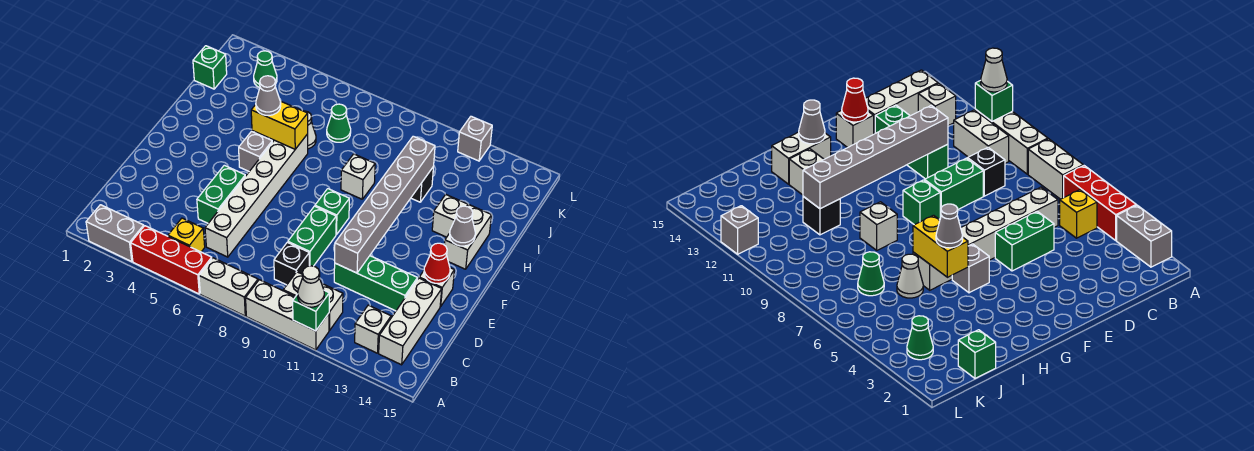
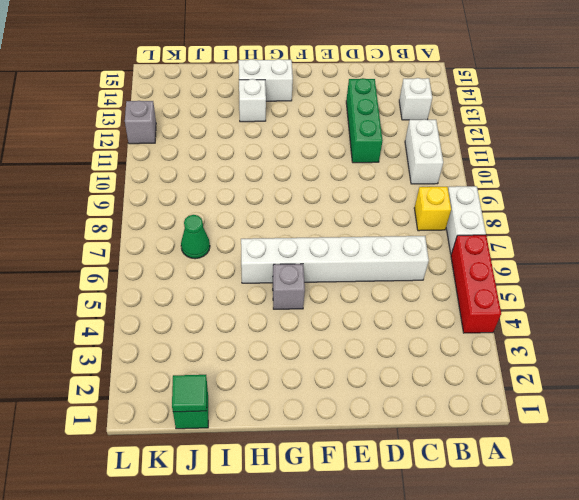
yellow 1x1 brick [414,187,451,231] -> yellow 1x1 brick moved to [168,218,205,252]
green 1x1 tile [172,375,207,412] -> none
none -> grey 1x2 brick [86,205,144,262]
none -> white 1x3 brick [246,280,329,350]
none -> white 1x3 brick [379,278,442,365]
none -> black 1x1 brick [274,242,309,285]

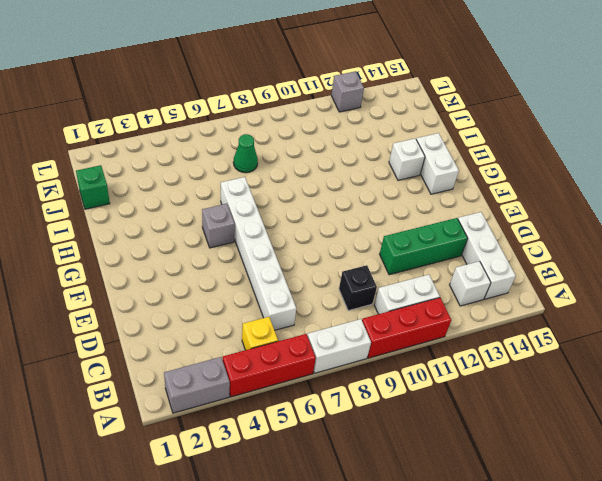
red 1x3 brick [362,298,451,358] -> white 1x3 brick [246,280,329,350]
none -> green 1x2 brick [197,165,245,223]
none -> green 1x2 brick [288,206,336,266]
none -> white 1x1 brick [419,268,454,306]
none -> green 1x1 brick [315,189,349,235]

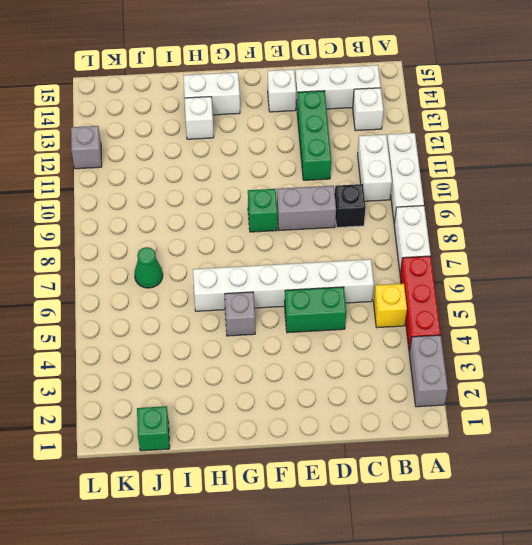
grey 1x2 brick [277,186,336,231] -> green 1x2 brick [288,206,336,266]
none -> white 1x1 brick [341,154,375,199]
none -> white 1x1 cone [304,111,316,149]
none -> black 1x1 brick [411,168,433,202]
none -> green 1x1 cone [254,51,277,88]

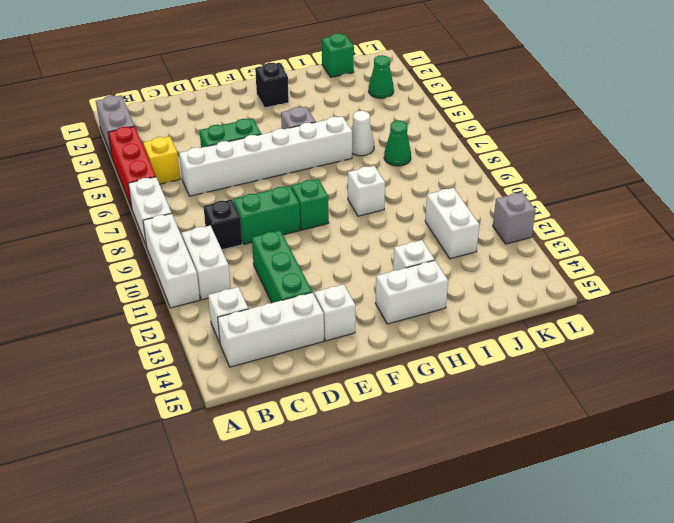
black 1x1 brick [255,63,289,108] -> black 1x1 brick moved to [411,168,433,202]
white 1x2 brick [425,188,479,259] -> none
none -> green 1x1 brick [293,290,329,331]
none -> grey 1x6 brick [335,136,435,273]
none -> red 1x1 cone [424,243,450,283]
none -> grey 1x1 cone [450,206,475,246]

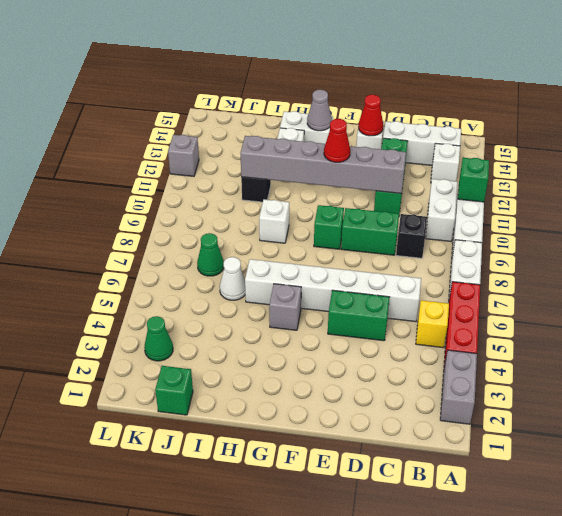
red 1x1 cone [324,119,350,162] -> none
none -> yellow 1x2 brick [251,102,308,149]
none -> white 1x1 cone [298,266,324,307]
none -> grey 1x1 cone [256,76,281,115]

